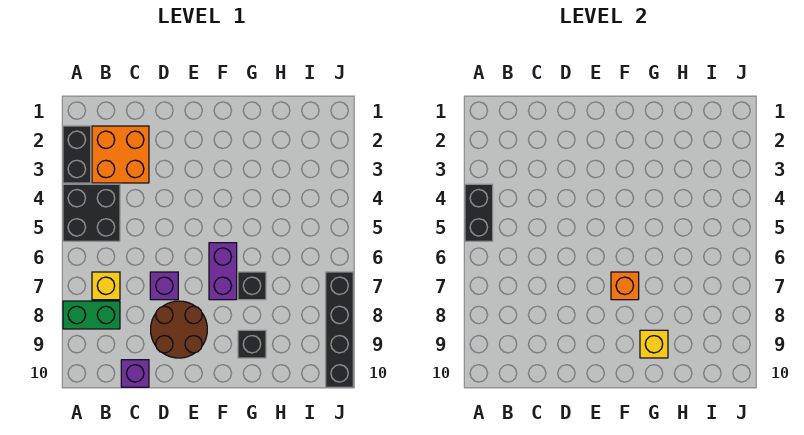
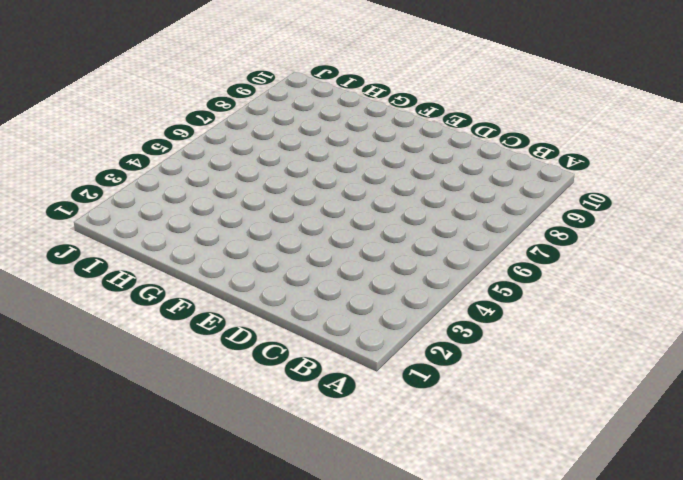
none -> black 1x2 brick [63,126,91,183]
none -> black 2x2 brick [63,184,120,241]
none -> green 1x2 brick [63,301,120,329]

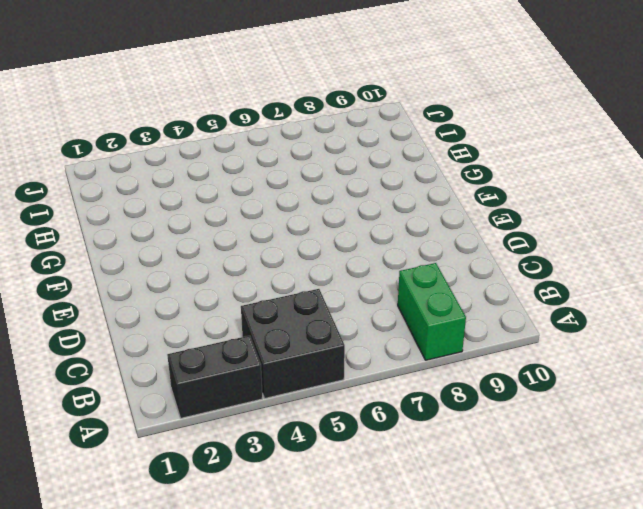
none -> orange 2x2 brick [92,126,149,183]
none -> yellow 1x1 brick [92,272,120,300]
none -> purple 1x1 brick [121,360,149,387]

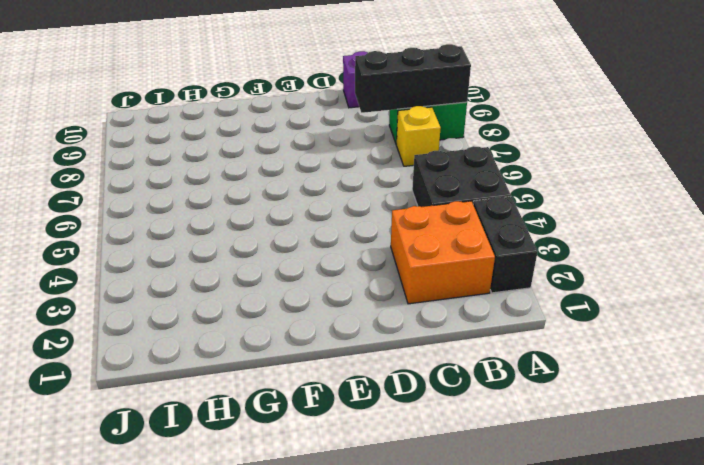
black 1x3 brick [355,44,471,113] -> none
none -> purple 1x1 brick [150,272,178,300]
none -> brown 2x2 round brick [151,301,207,358]
none -> purple 1x2 brick [209,243,237,300]

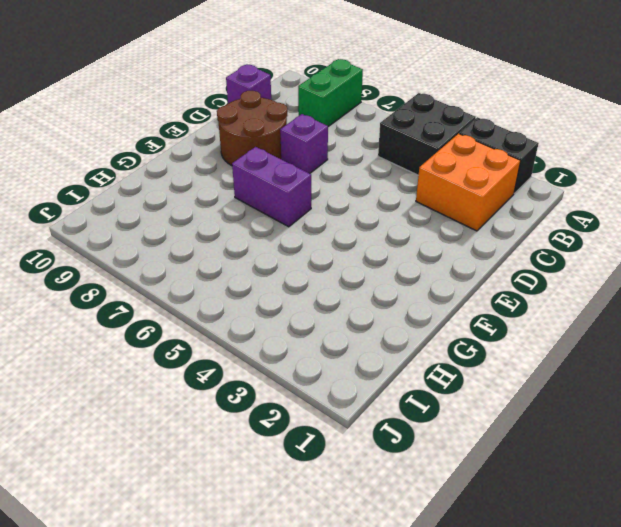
none -> yellow 1x1 brick [92,272,120,300]
none -> black 1x1 brick [238,272,266,300]
none -> black 1x1 brick [238,330,266,358]

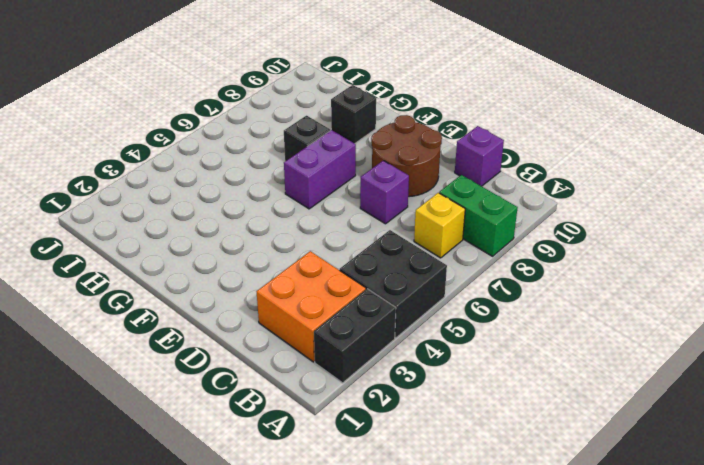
none -> black 1x4 brick [326,272,353,387]
none -> black 1x2 brick [465,184,493,241]
none -> orange 1x1 brick [611,272,639,300]

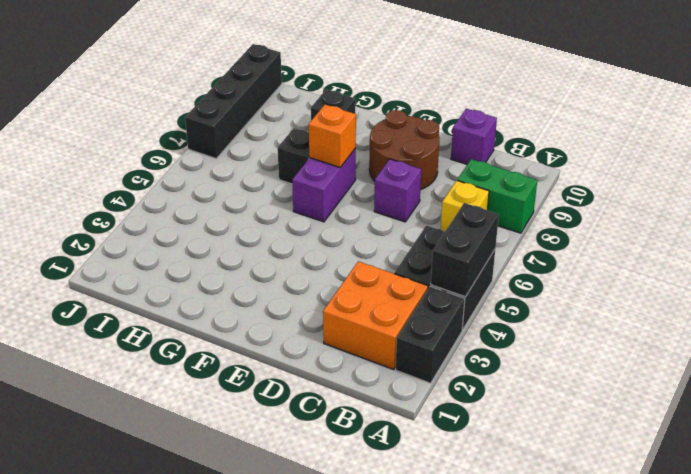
none -> yellow 1x1 brick [640,330,668,358]

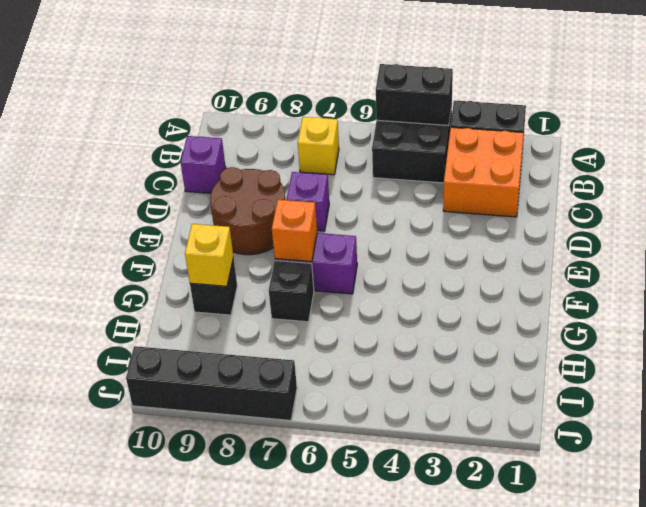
none -> green 1x2 brick [63,301,120,329]

